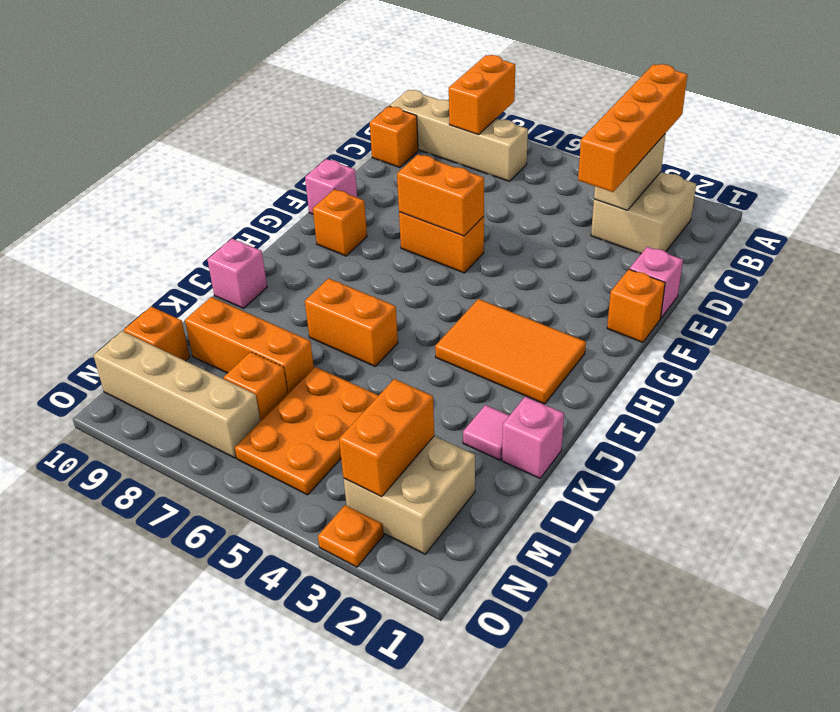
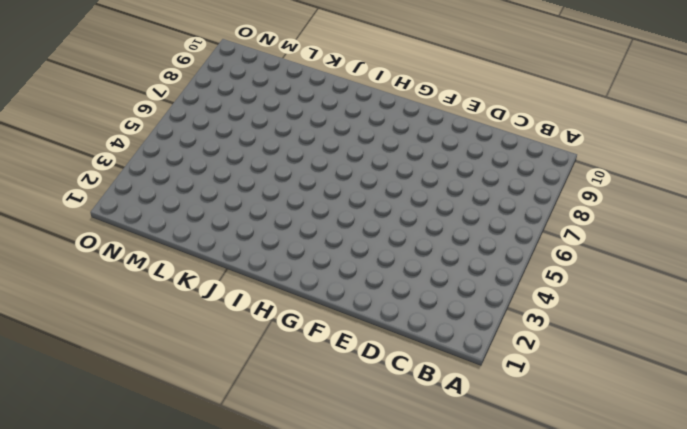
none -> tan 2x2 brick [591,172,696,254]
none -> tan 1x4 brick [390,90,528,181]
none -> orange 1x1 brick [370,106,418,167]

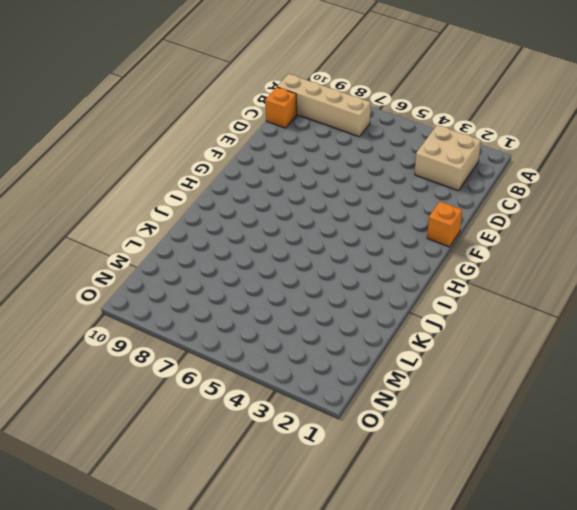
none -> pink 1x1 brick [630,247,683,318]
none -> orange 1x2 brick [399,212,484,273]
none -> pink 1x1 brick [305,159,357,214]

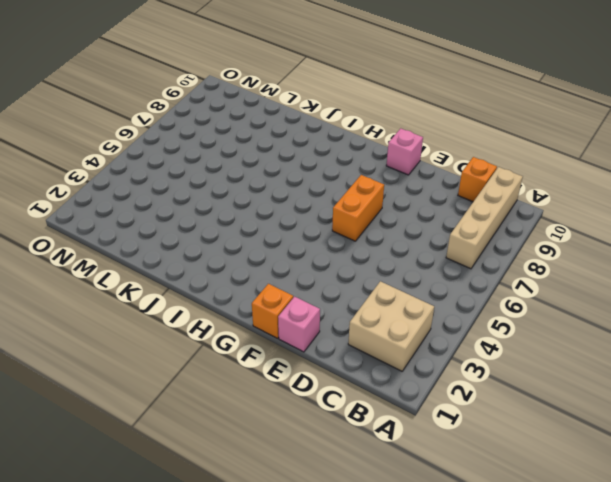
none -> orange 1x1 brick [313,189,367,256]
none -> orange 2x3 tile [435,299,586,404]
none -> orange 1x2 brick [305,278,398,366]

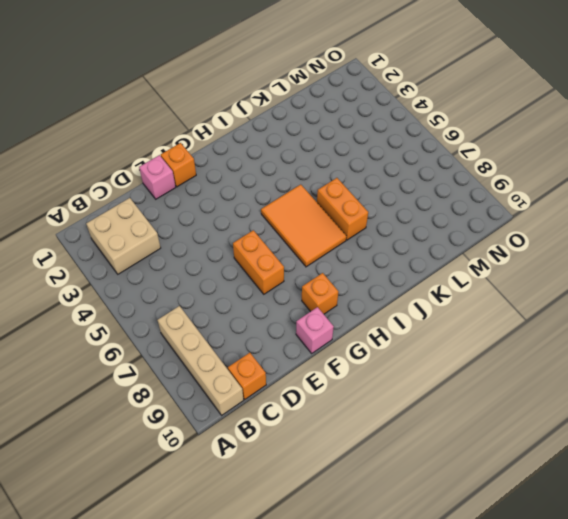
orange 2x3 tile [261,184,347,267] -> orange 2x3 tile moved to [435,299,586,404]
none -> pink 1x1 brick [207,239,267,308]
none -> pink 1x1 brick [502,397,564,478]
none -> pink 1x1 tile [463,405,510,460]

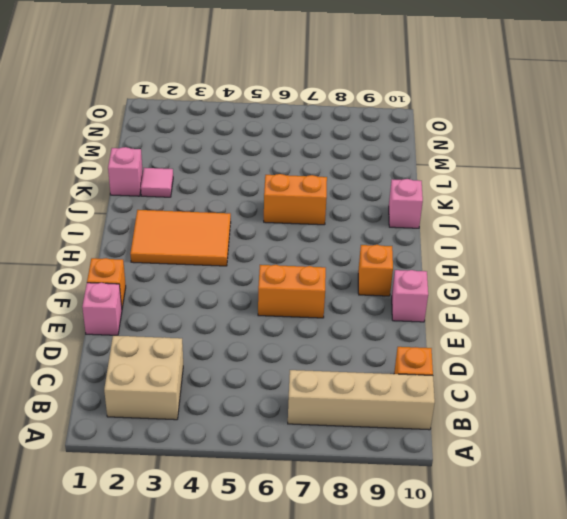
none -> orange 2x3 plate [235,367,379,495]
none -> orange 1x3 brick [185,297,314,394]
none -> tan 2x2 brick [344,436,475,554]

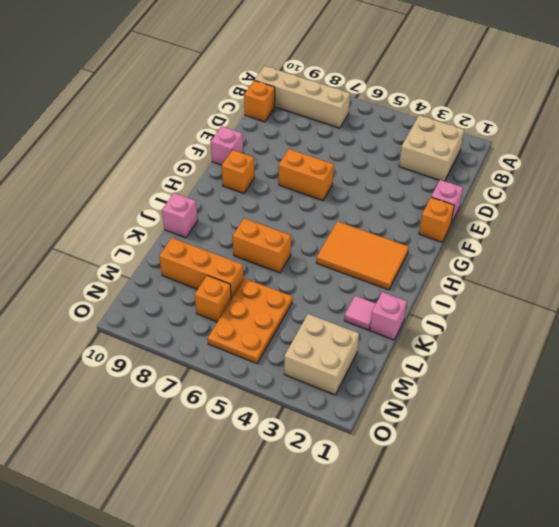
none -> orange 1x1 brick [124,307,190,361]
none -> tan 1x4 brick [93,331,260,458]
none -> orange 1x1 plate [318,505,384,567]

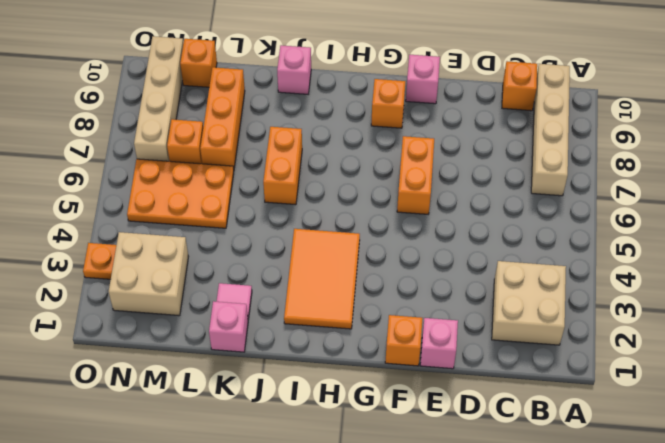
none -> orange 1x2 brick [449,55,515,135]
none -> tan 1x2 brick [594,134,666,210]
none -> orange 1x2 brick [397,154,484,236]

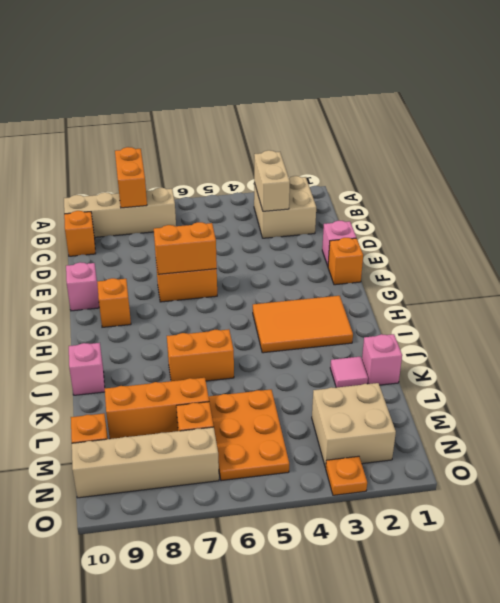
none -> orange 1x2 brick [339,379,434,497]
none -> orange 1x4 brick [578,64,687,192]

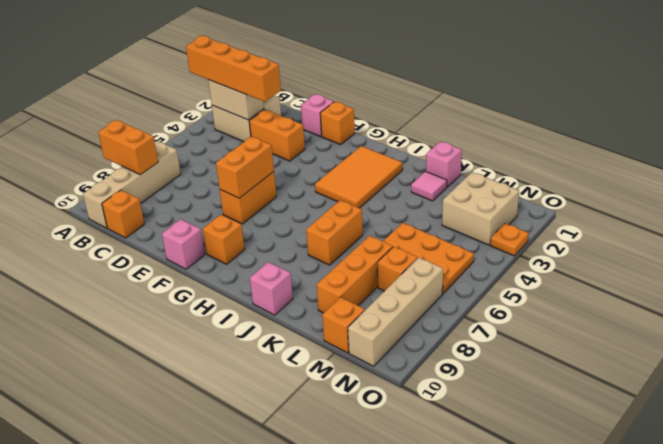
orange 1x2 brick [249,110,305,161] -> orange 1x2 brick moved to [339,379,434,497]

